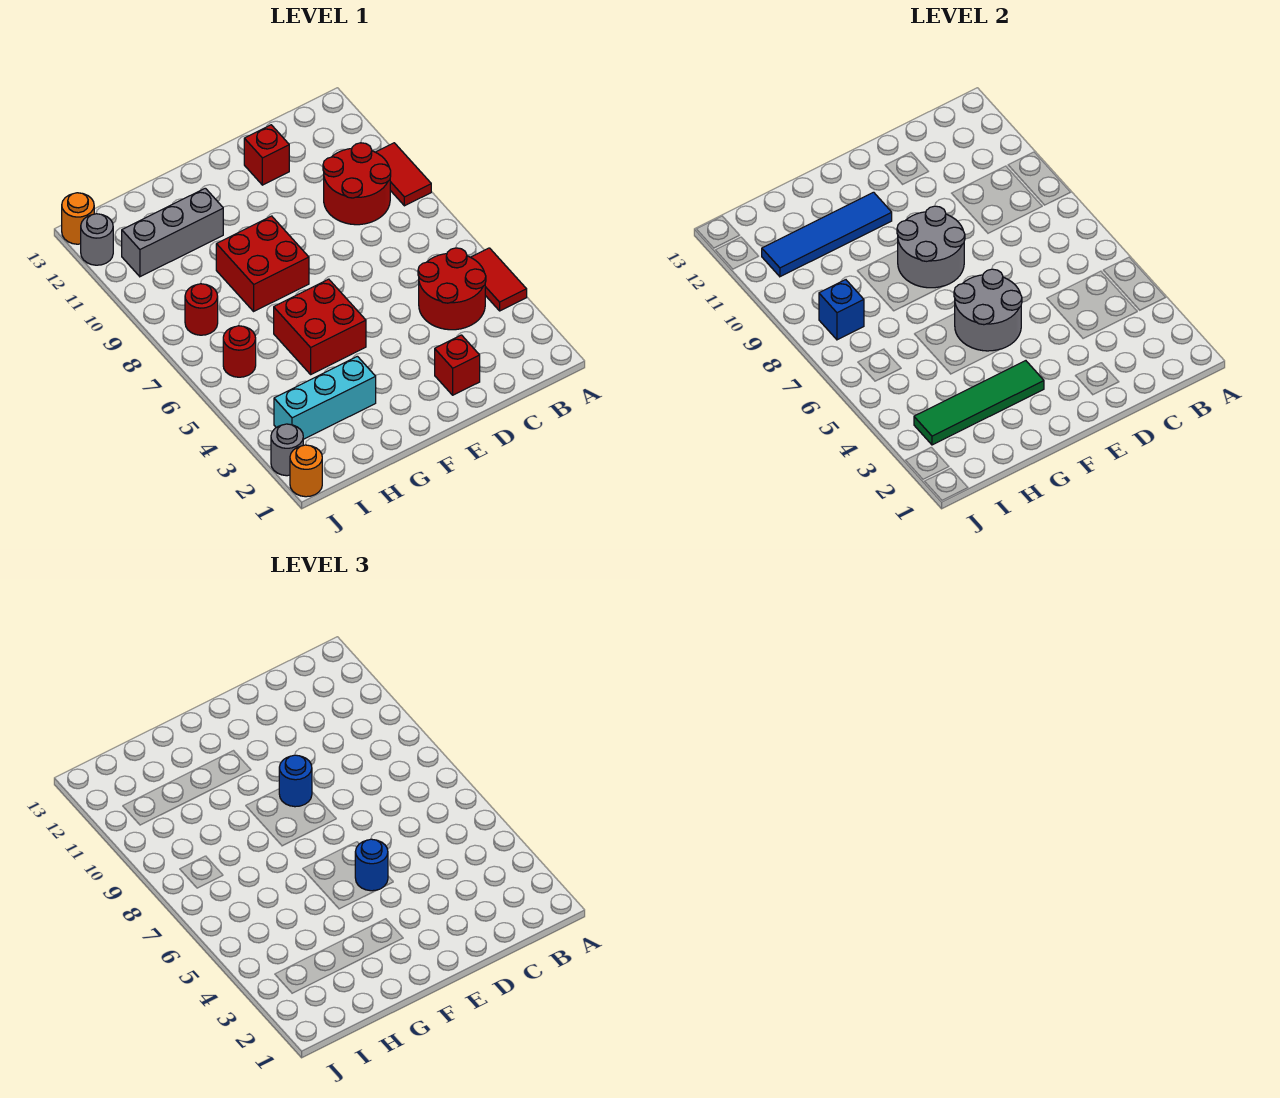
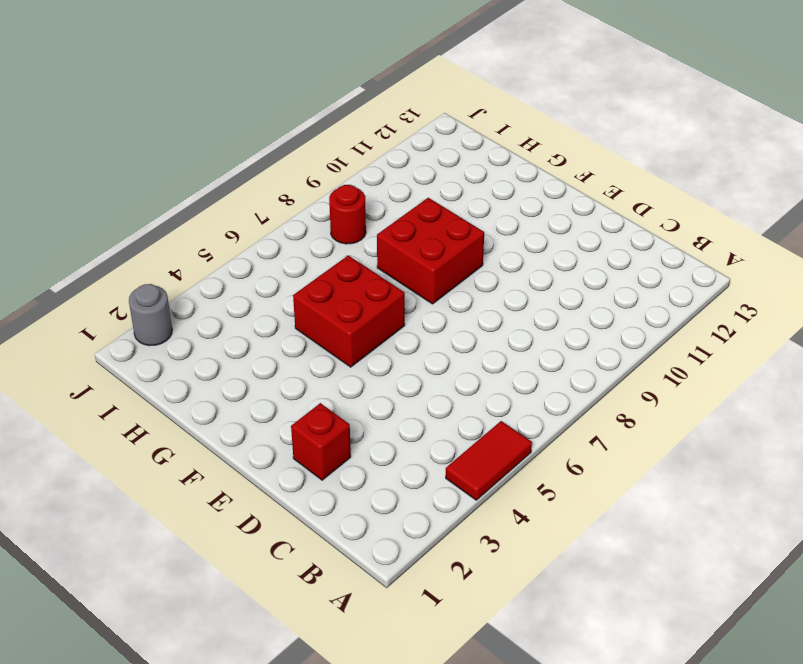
none -> red 1x2 tile [376,143,431,206]
none -> red 2x2 round brick [418,248,486,330]
none -> red 2x2 round brick [323,143,391,225]

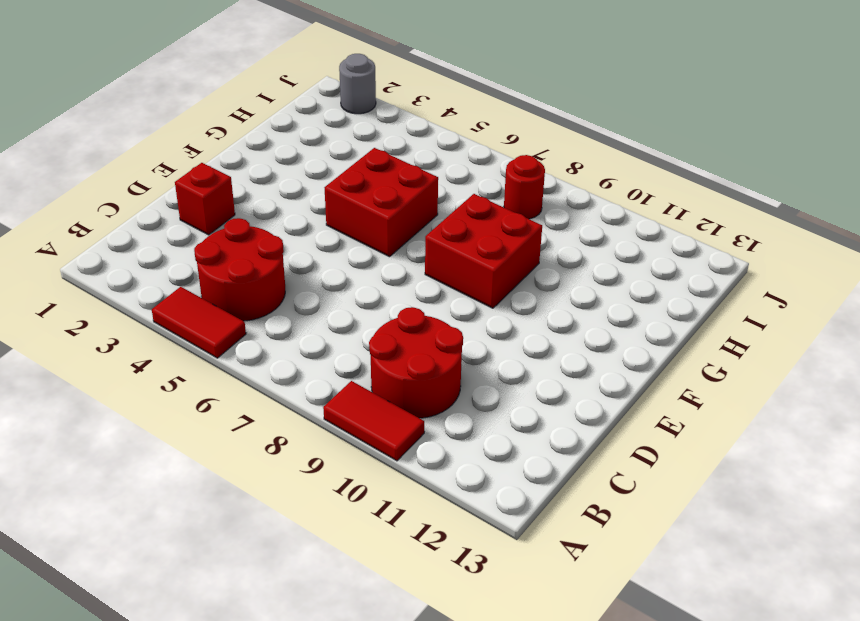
none -> red 1x1 brick [244,125,289,185]
none -> cyan 1x3 brick [274,356,376,439]
none -> grey 1x3 brick [122,188,223,277]

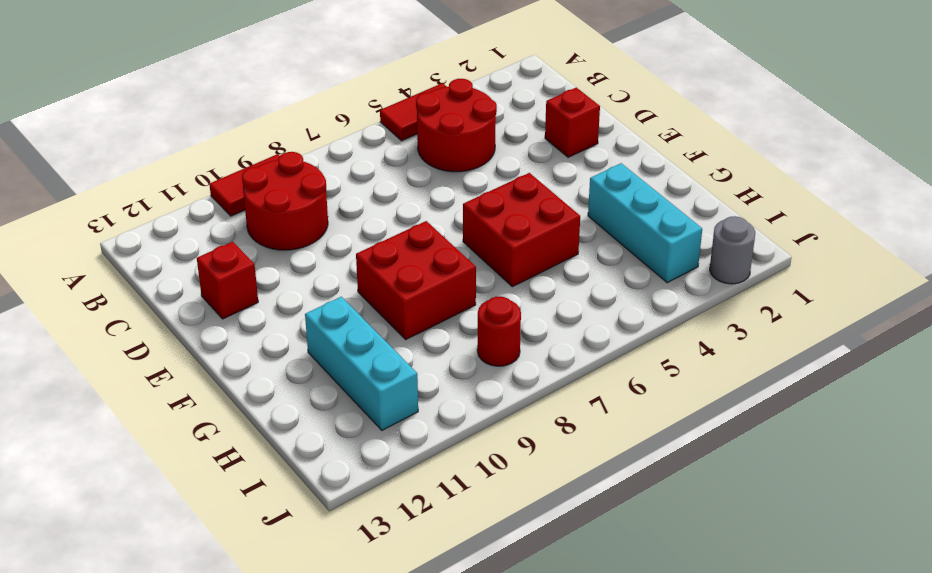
cyan 1x3 brick [305,297,418,430] -> grey 1x3 brick [122,188,223,277]
none -> red 1x1 round brick [223,326,256,377]
none -> orange 1x1 round brick [290,445,322,497]
none -> grey 1x1 round brick [81,214,113,265]

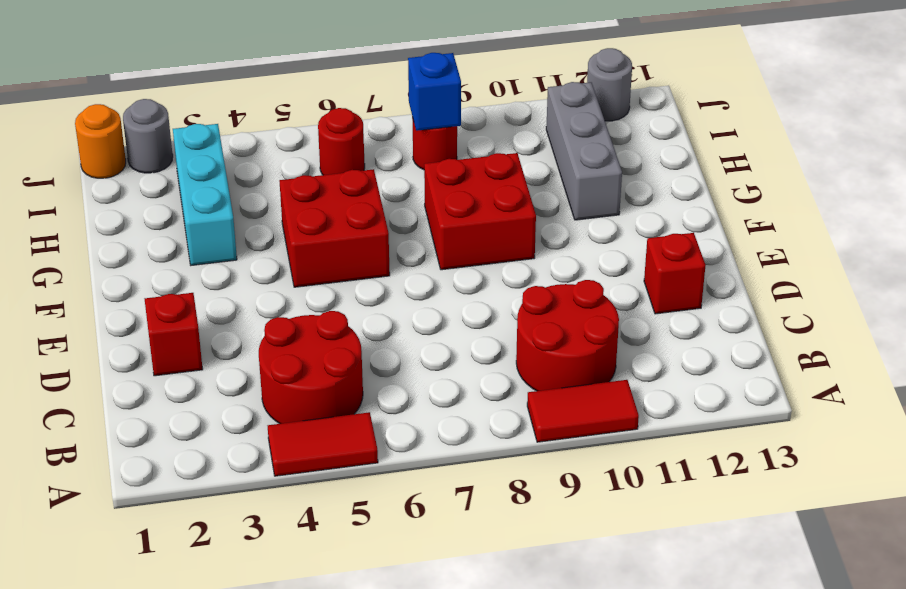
none -> orange 1x1 round brick [62,193,94,244]
none -> grey 2x2 round brick [954,269,1022,351]
none -> grey 2x2 round brick [897,206,965,288]

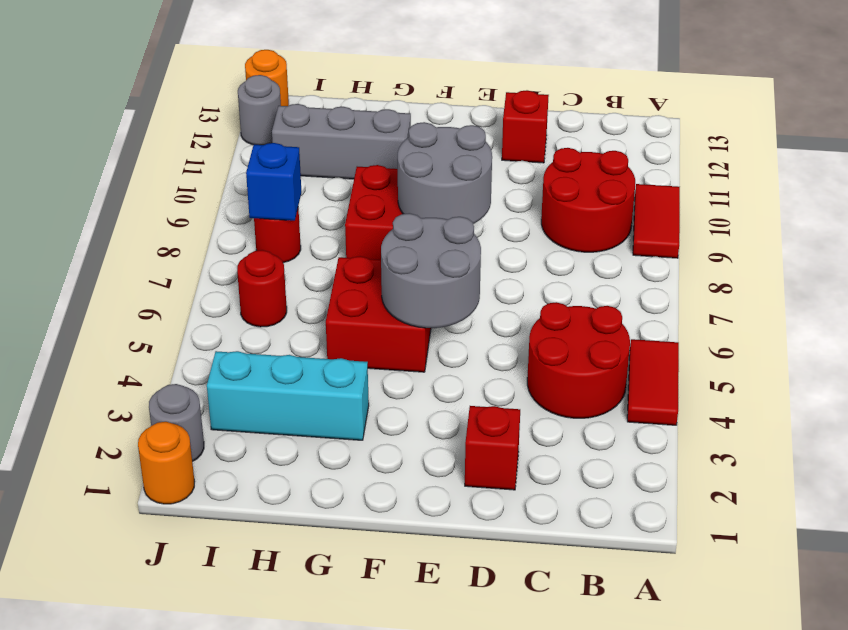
none -> green 1x4 tile [914,361,1044,445]
none -> blue 1x4 tile [762,192,892,277]
none -> blue 1x1 round brick [355,839,388,891]

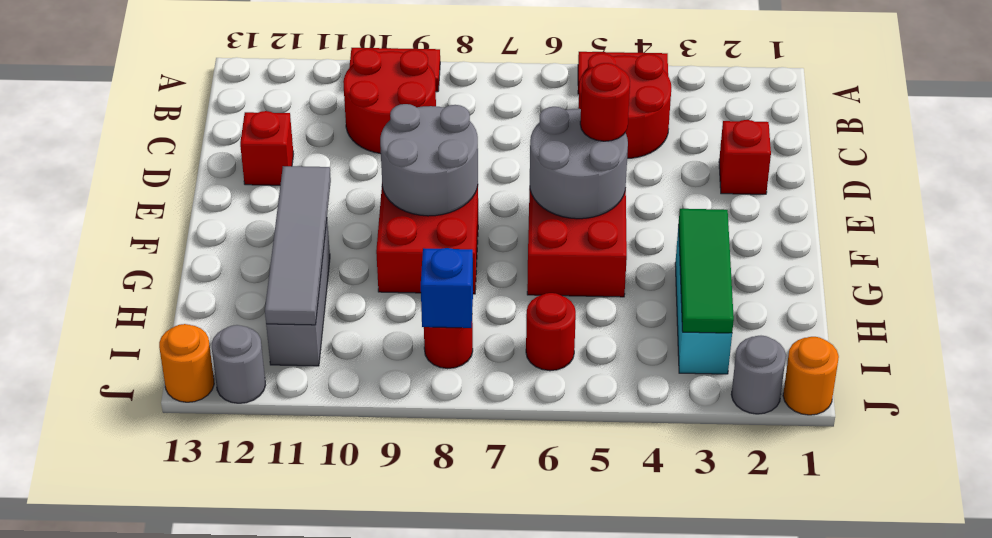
red 1x1 round brick [580,63,630,141] -> blue 1x1 round brick [355,839,388,891]
grey 1x4 tile [265,166,331,325] -> blue 1x4 tile [762,192,892,277]
green 1x3 tile [679,209,734,333] -> green 1x4 tile [914,361,1044,445]
none -> blue 1x1 round brick [279,755,312,807]

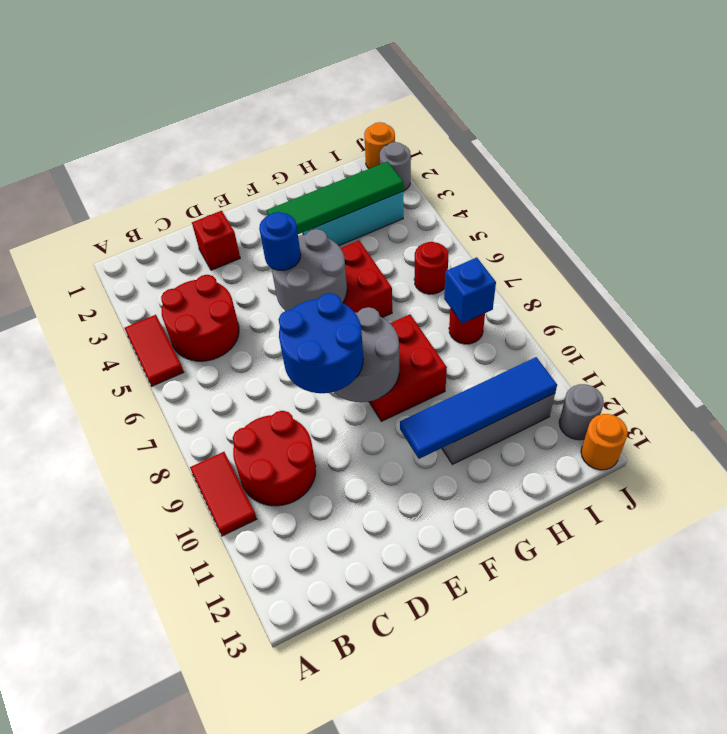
blue 2x2 round brick [279,293,363,393] -> blue 1x1 round brick [279,755,312,807]
none -> red 1x1 brick [244,125,289,185]

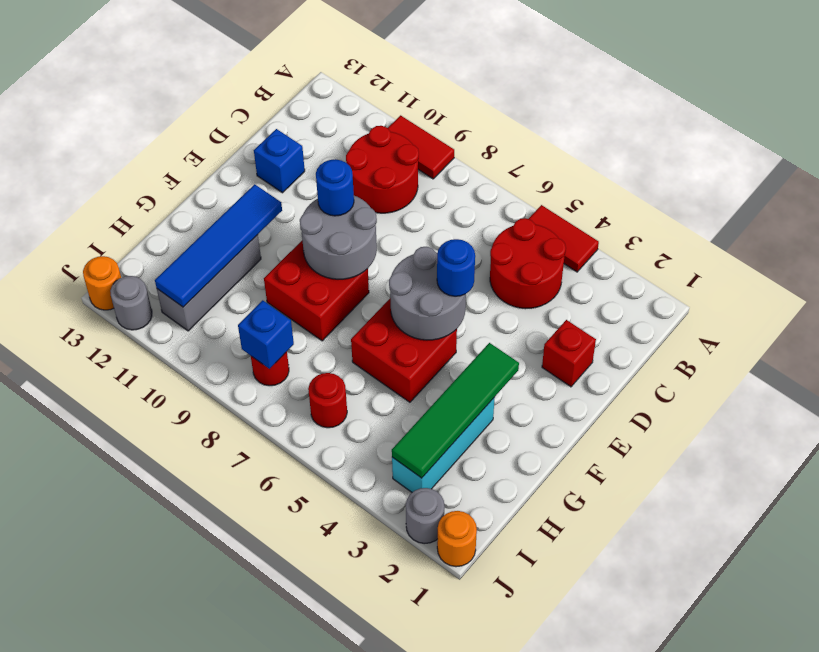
blue 1x1 brick [254,129,305,193] -> red 1x1 brick [244,125,289,185]

